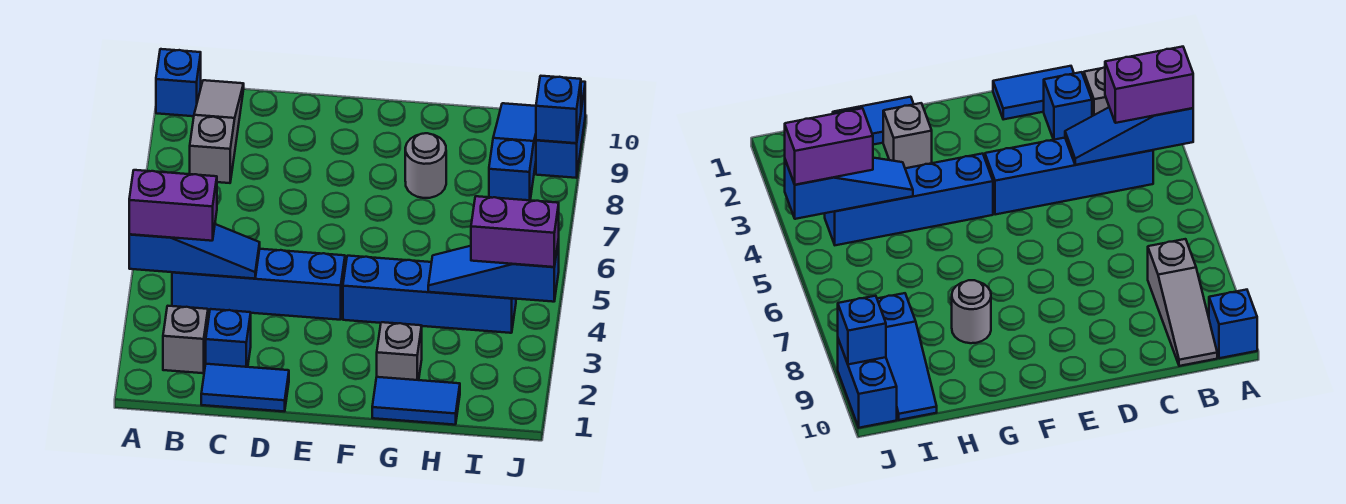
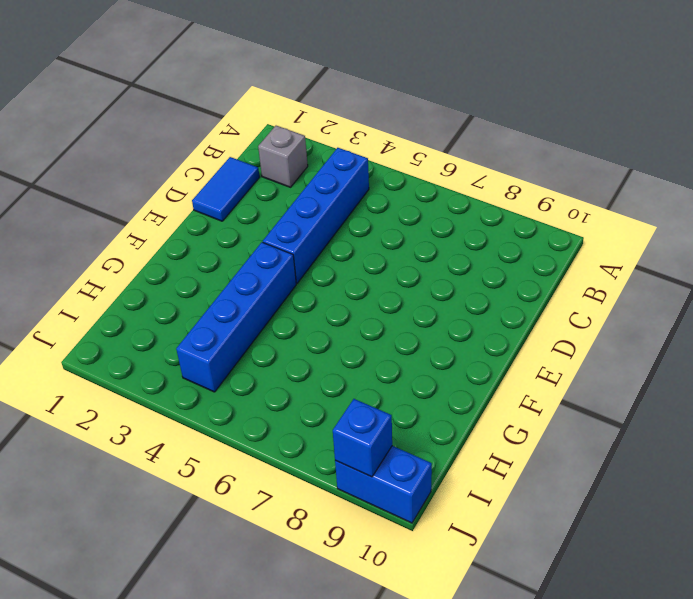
none -> blue 1x1 brick [156,49,201,116]
none -> grey 1x3 slope [190,80,244,183]
none -> blue 1x1 brick [206,309,251,367]

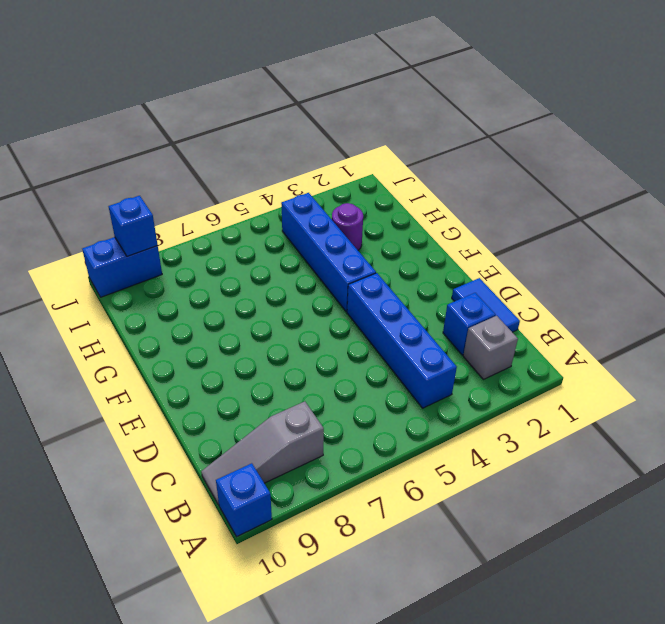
purple 1x1 round brick [332,203,363,250] -> none
none -> blue 1x2 tile [372,377,460,425]
none -> grey 1x1 brick [377,322,422,380]
none -> grey 1x1 round brick [405,133,446,198]

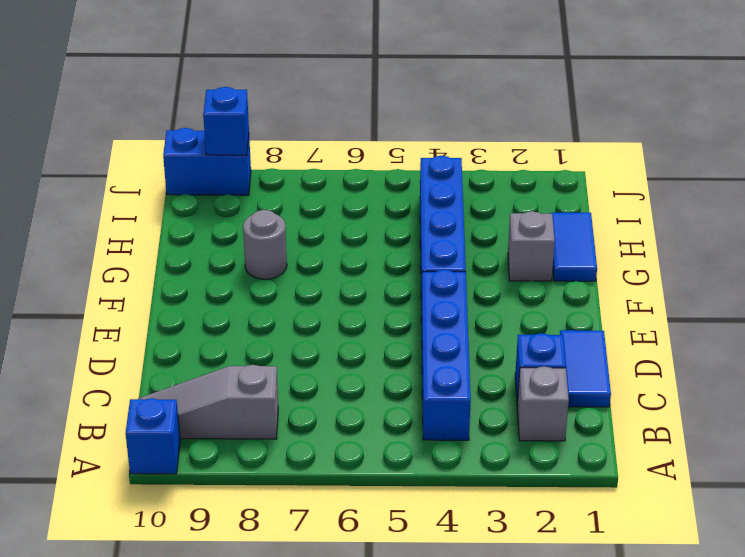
none -> blue 1x3 slope [489,103,536,200]
none -> blue 1x3 slope [129,224,260,279]
none -> blue 1x3 slope [428,239,559,302]

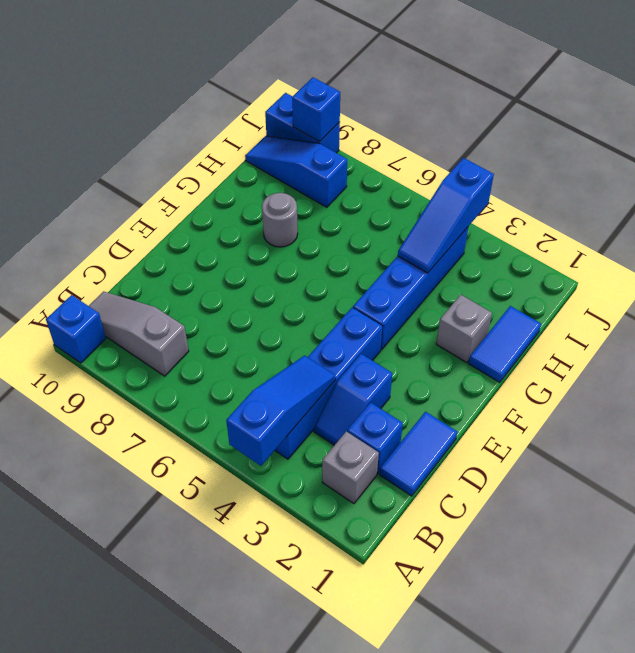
blue 1x2 slope [314,354,392,445] -> none
none -> purple 1x2 brick [129,170,217,241]
none -> purple 1x2 brick [471,196,559,267]

